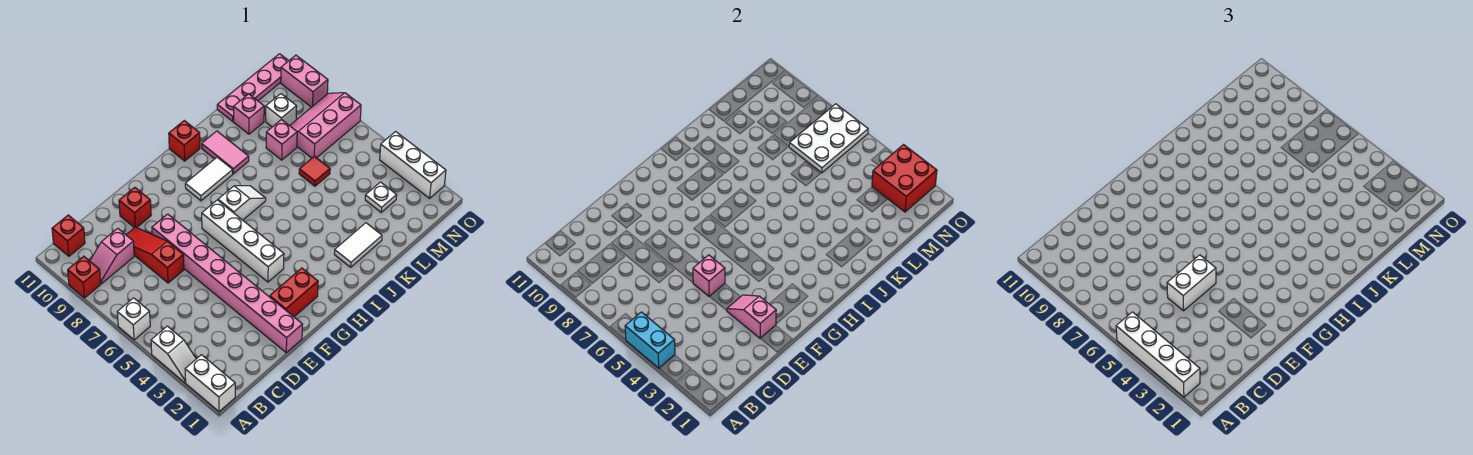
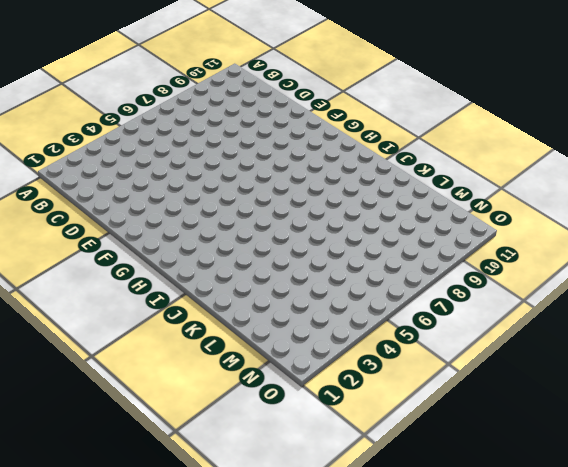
none -> white 1x2 brick [185,355,235,412]
none -> white 1x2 slope [151,326,196,383]
none -> white 1x1 brick [117,298,150,340]
none -> red 1x1 brick [68,256,101,298]

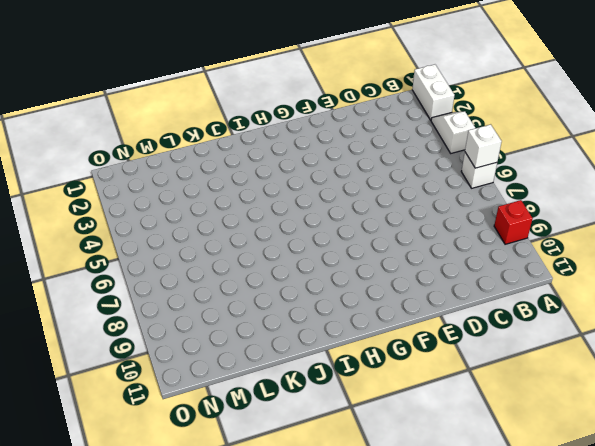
white 1x1 brick [465,124,502,168] -> white 1x1 brick moved to [266,94,297,127]
none -> pink 1x2 slope [90,228,134,284]
none -> red 1x1 brick [52,215,85,256]
none -> red 1x3 slope [126,227,184,283]
none -> pink 1x8 brick [152,214,303,352]

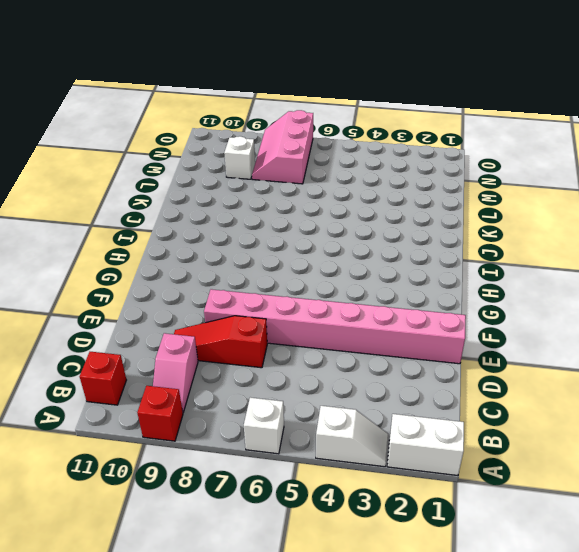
none -> red 1x1 brick [119,187,151,228]
none -> red 1x2 brick [270,268,318,317]
none -> white 1x4 brick [202,200,284,282]
none -> white 1x2 slope [218,186,266,220]

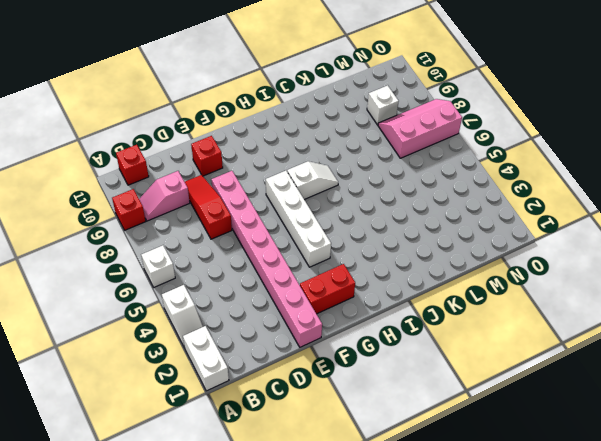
none -> white 1x2 tile [185,157,233,201]
none -> red 1x1 brick [169,121,200,161]
none -> white 1x2 tile [334,223,382,267]
none -> pink 1x2 tile [202,131,249,174]

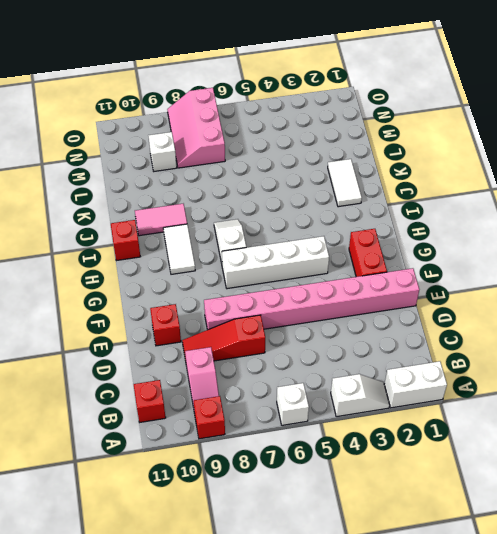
none -> red 1x1 tile [299,156,330,186]
none -> pink 1x1 brick [266,119,297,160]
none -> pink 1x1 brick [233,94,264,134]
none -> pink 1x4 plate [217,54,288,121]

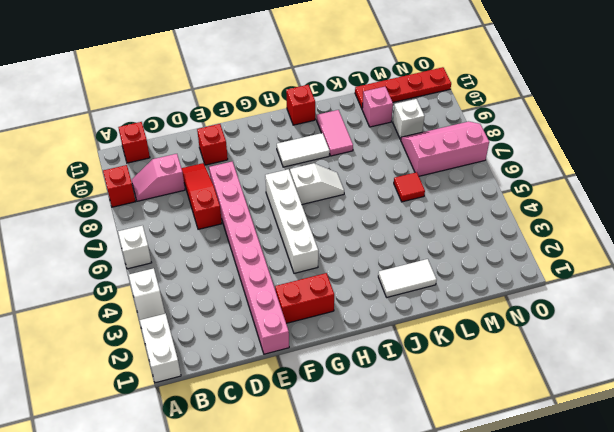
red 1x4 plate [355,67,451,108] -> pink 1x4 plate [217,54,288,121]
none -> pink 1x1 brick [266,119,297,160]
none -> white 1x1 plate [365,182,397,212]
none -> white 1x3 brick [380,132,446,198]
none -> pink 1x2 brick [281,55,328,107]

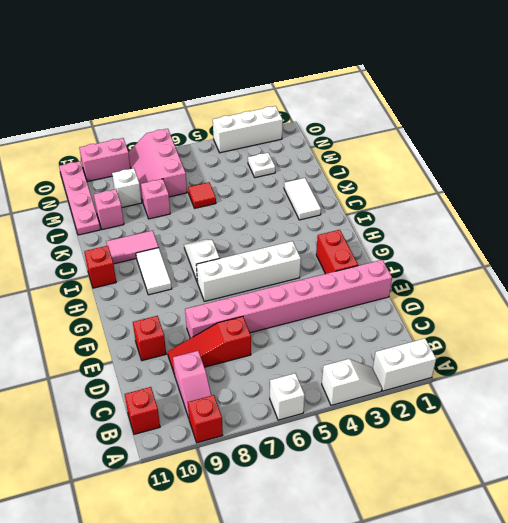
none -> cyan 1x2 brick [625,312,675,368]
none -> pink 1x2 slope [727,295,776,339]
none -> pink 1x1 brick [693,255,725,296]
none -> white 2x3 plate [789,104,868,173]

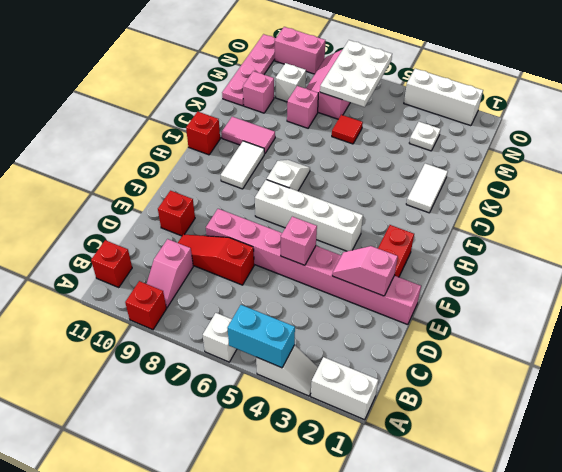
none -> red 2x2 brick [872,145,937,212]
none -> white 1x4 brick [1116,312,1200,397]
none -> white 1x2 brick [1167,255,1216,311]

